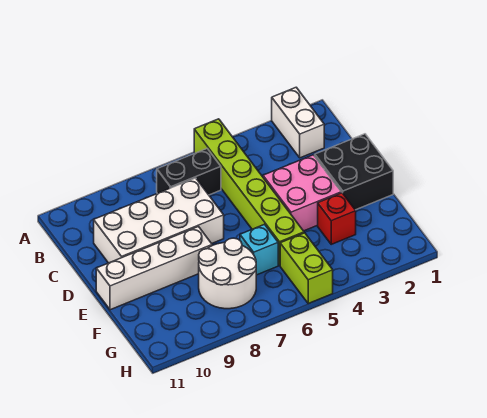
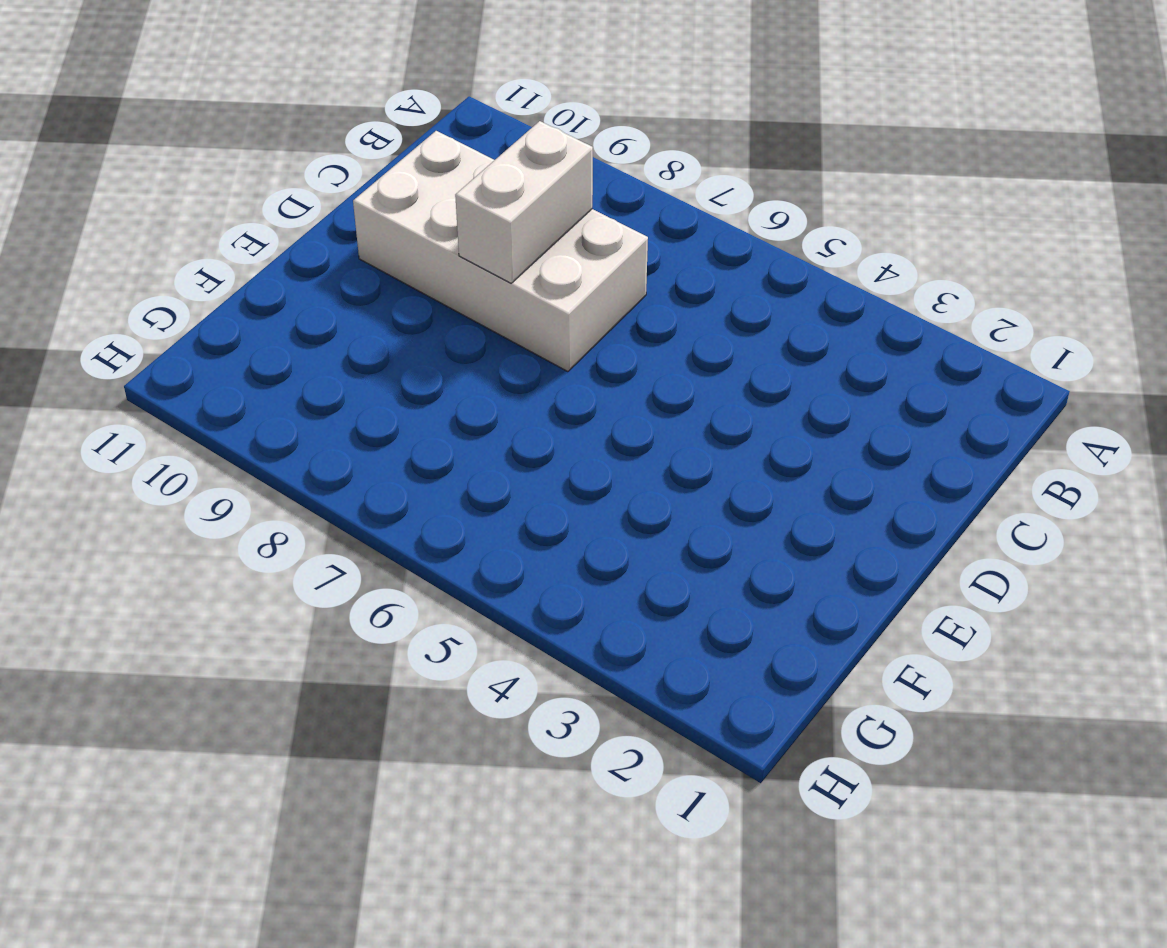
white 1x2 brick [455,121,593,283] -> white 1x2 brick moved to [272,87,324,158]
none -> lime 1x6 brick [194,119,304,265]
none -> black 1x2 brick [157,149,221,195]

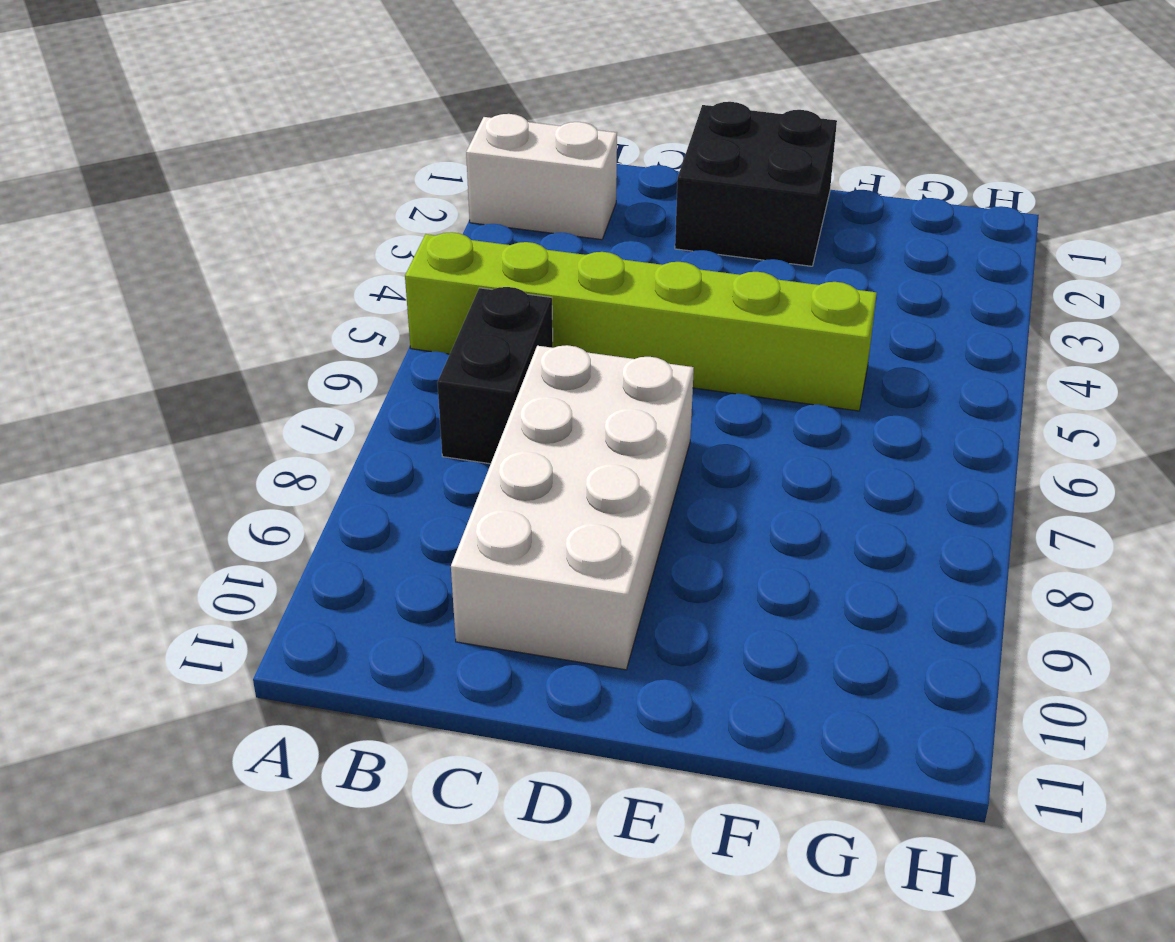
none -> pink 2x2 brick [263,155,341,231]
none -> white 1x4 brick [96,227,212,310]

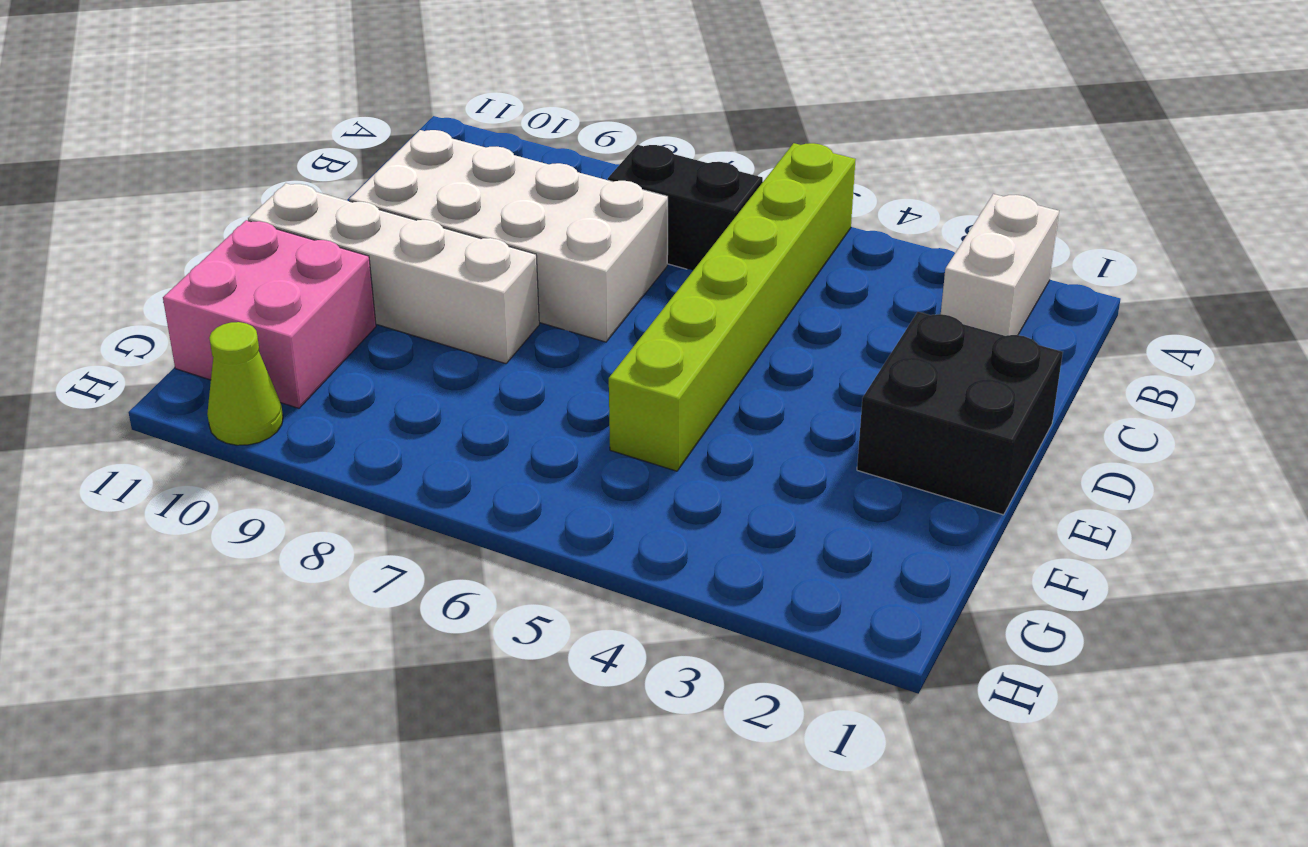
pink 2x2 brick [163,220,376,408] -> pink 2x2 brick moved to [263,155,341,231]
lime 1x1 cone [207,322,283,445] -> none
none -> red 1x1 brick [318,193,356,244]
none -> cyan 1x1 brick [240,224,278,275]

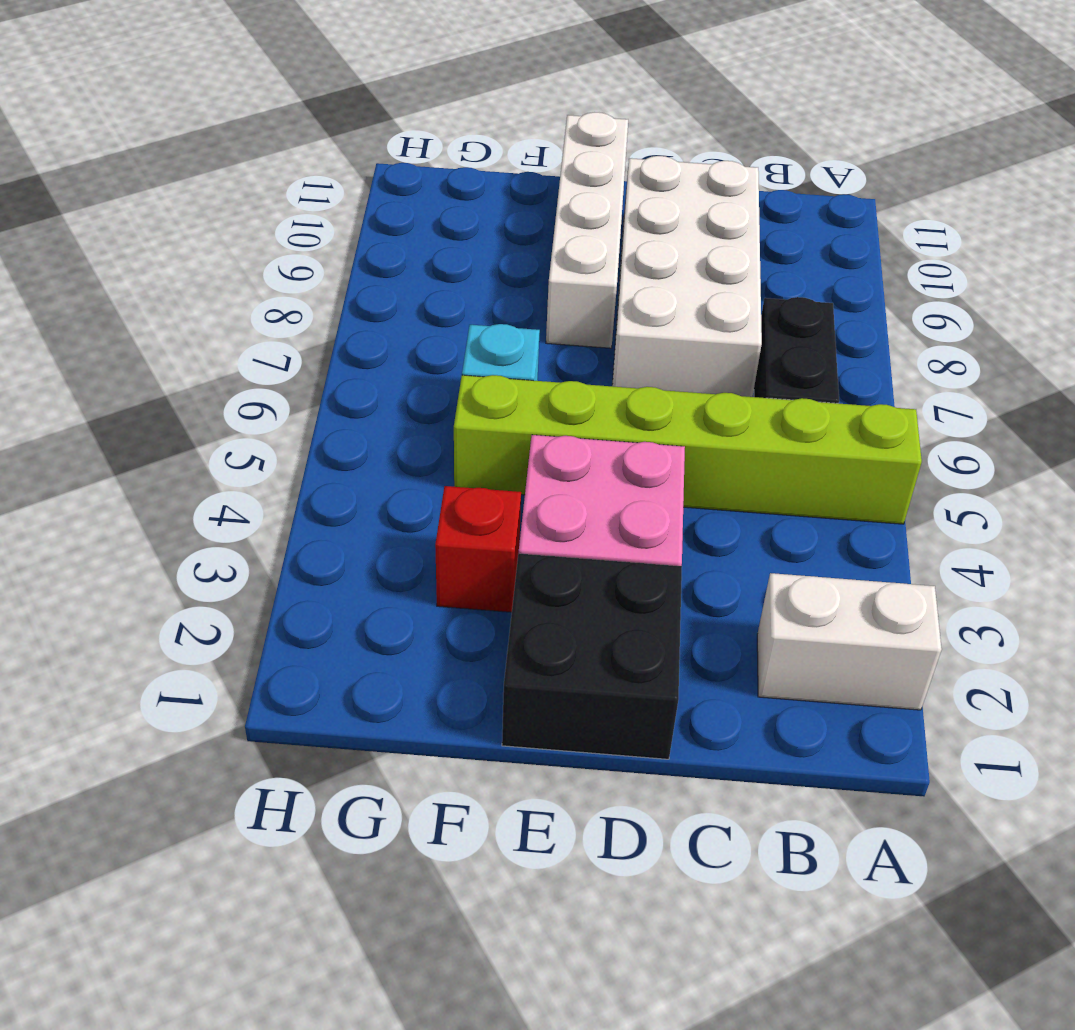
none -> white 2x2 round brick [199,238,256,309]
none -> lime 1x2 brick [280,233,333,303]

